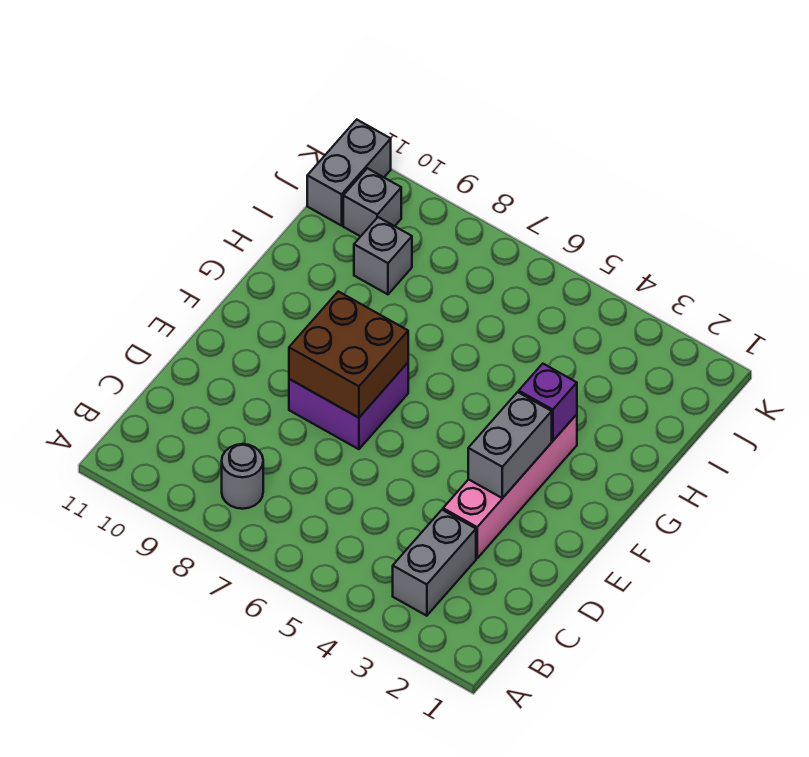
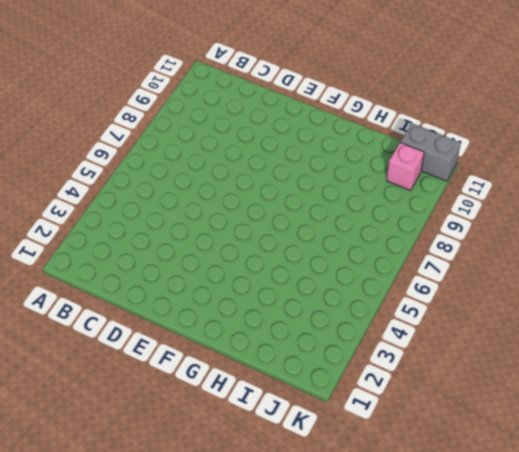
pink 1x1 brick [387,142,424,190] -> grey 1x1 brick [343,168,401,236]
none -> grey 1x2 brick [393,510,476,616]
none -> grey 1x1 round brick [222,444,263,509]

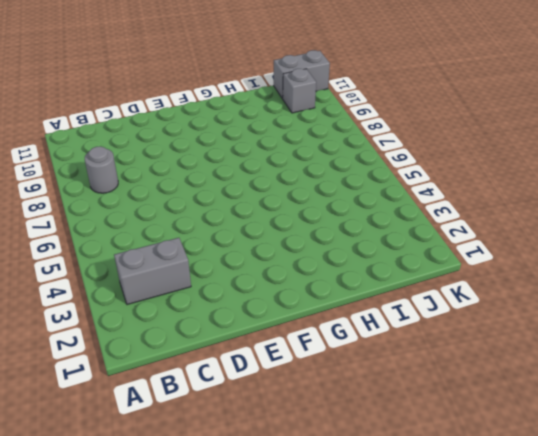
none -> pink 1x4 brick [443,414,577,558]
none -> purple 2x2 brick [289,363,408,449]

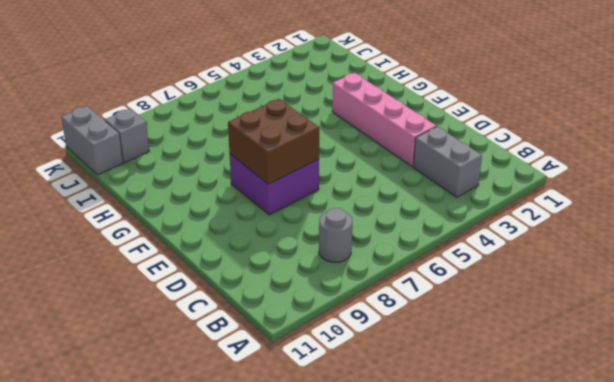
none -> grey 1x1 brick [354,217,412,294]
none -> grey 1x2 brick [468,392,552,498]

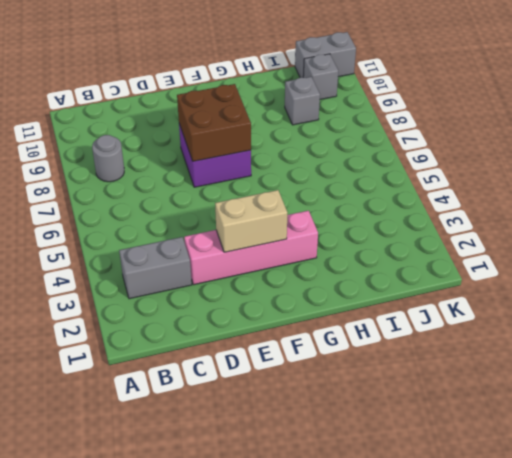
tan 1x2 brick [215,190,287,252] -> grey 1x2 brick [468,392,552,498]
none -> purple 1x1 brick [519,364,577,441]

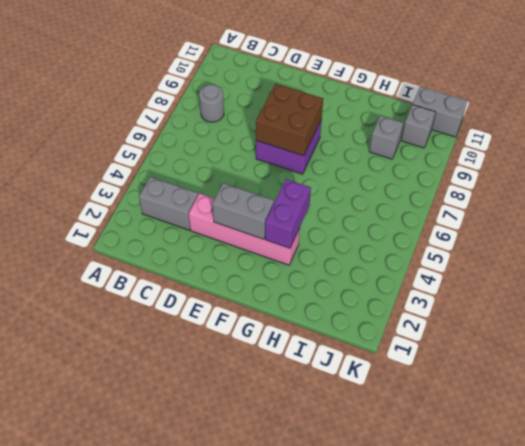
purple 1x2 brick [265,179,311,248] -> purple 1x1 brick [519,364,577,441]

